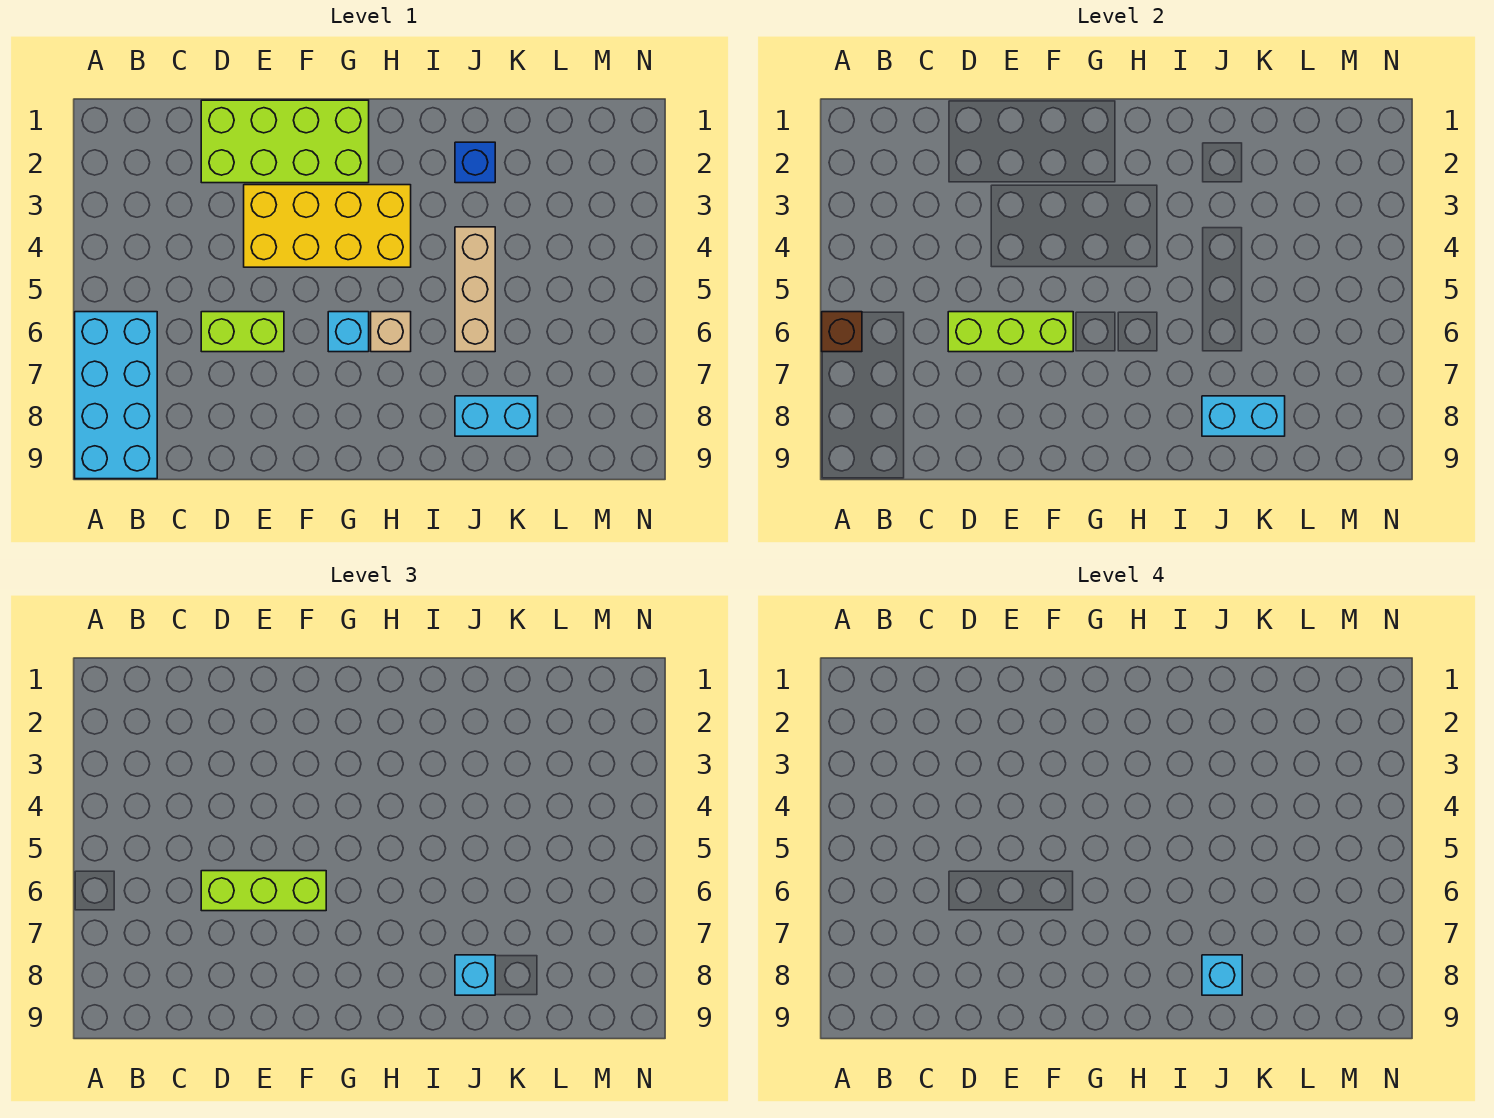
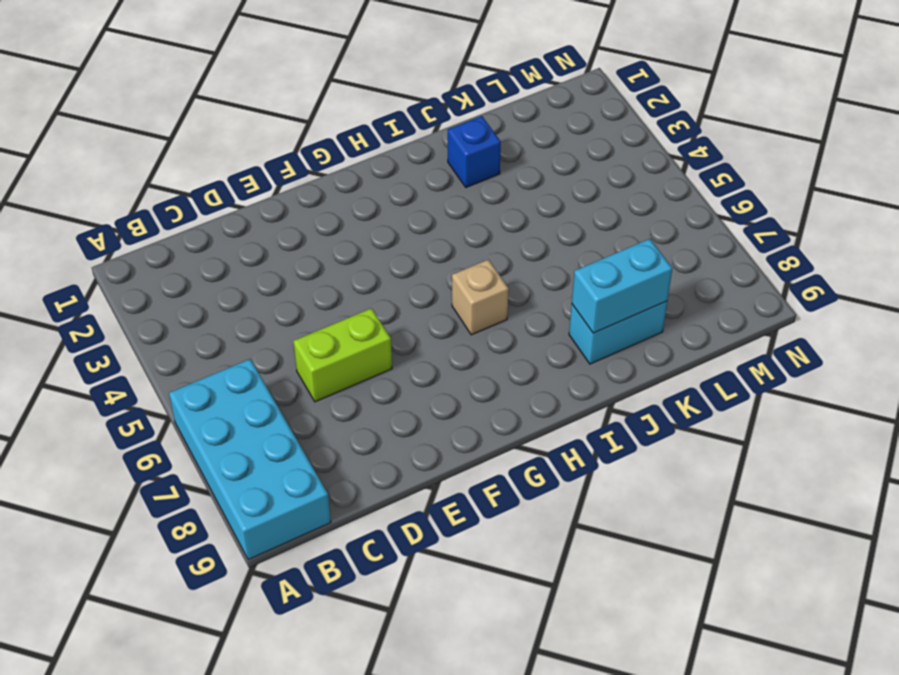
none -> lime 2x4 brick [201,100,369,183]
none -> yellow 2x4 brick [244,185,411,267]
none -> cyan 1x1 brick [328,312,369,352]

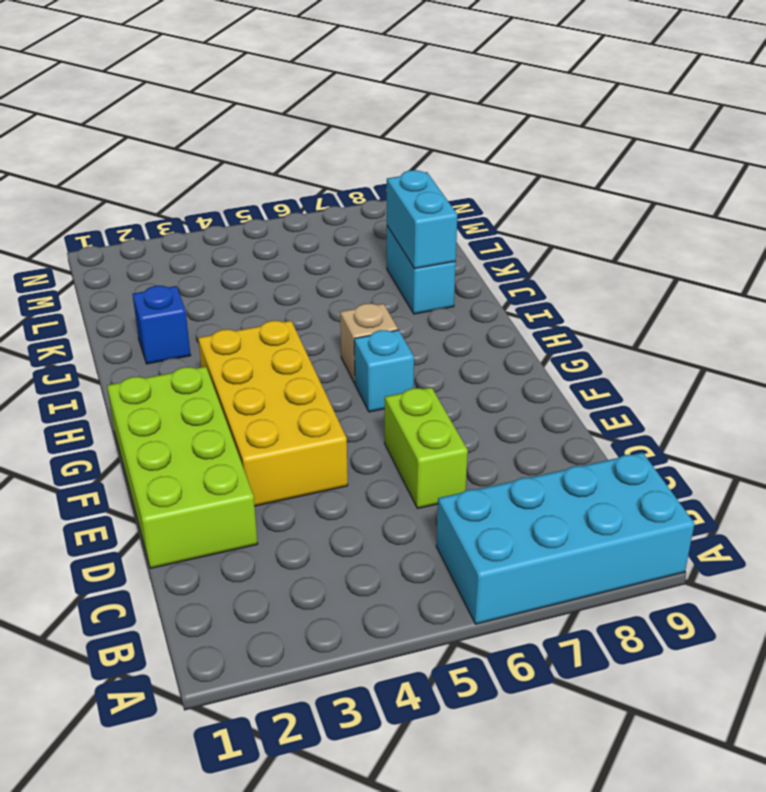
none -> tan 1x3 brick [455,227,495,352]
none -> brown 1x1 brick [822,312,862,352]
none -> lime 1x3 brick [948,312,1073,352]

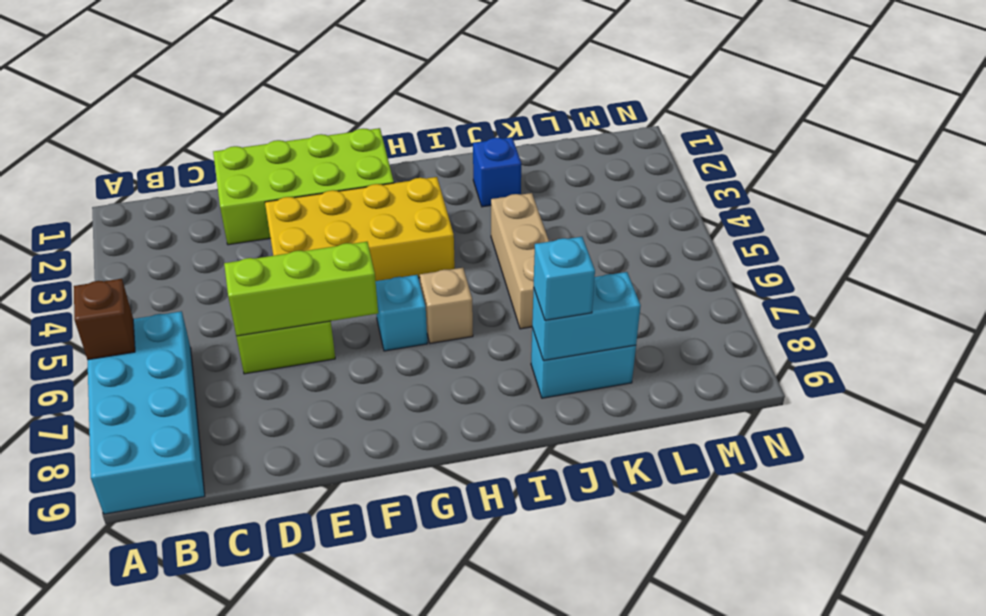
none -> lime 1x3 brick [201,871,326,911]
none -> cyan 1x1 brick [1202,955,1242,995]

